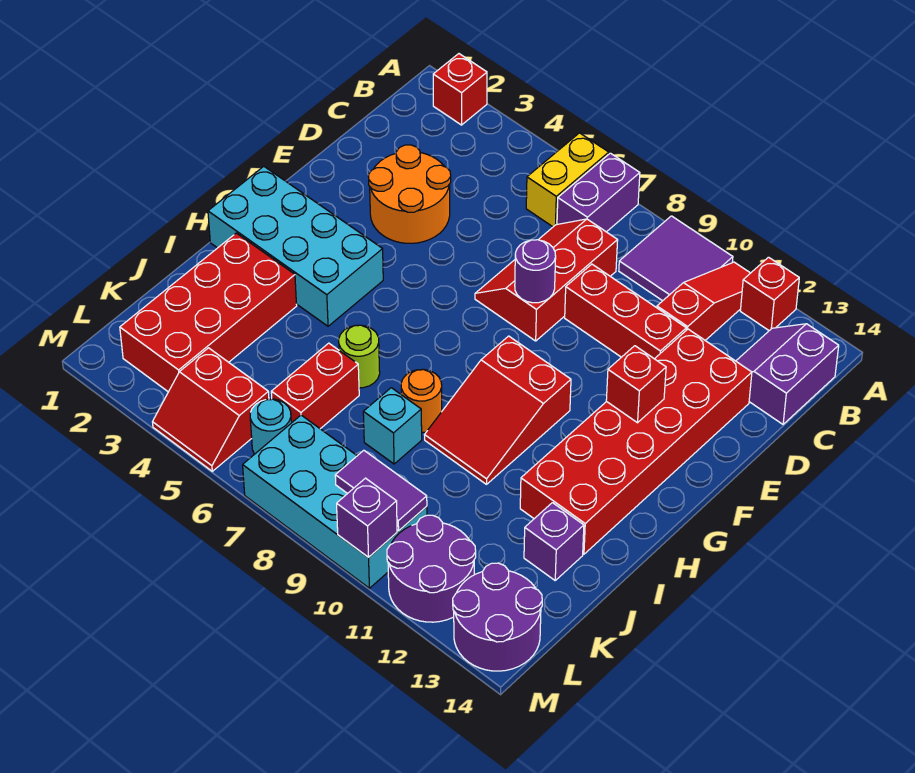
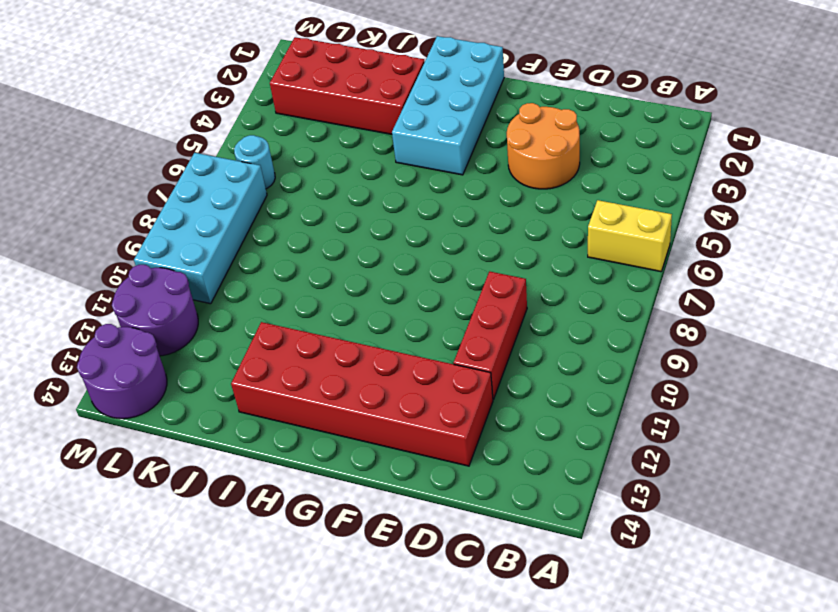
none -> red 1x1 brick [433,54,487,125]
none -> purple 1x2 brick [557,153,640,232]
none -> purple 2x2 tile [619,216,733,301]

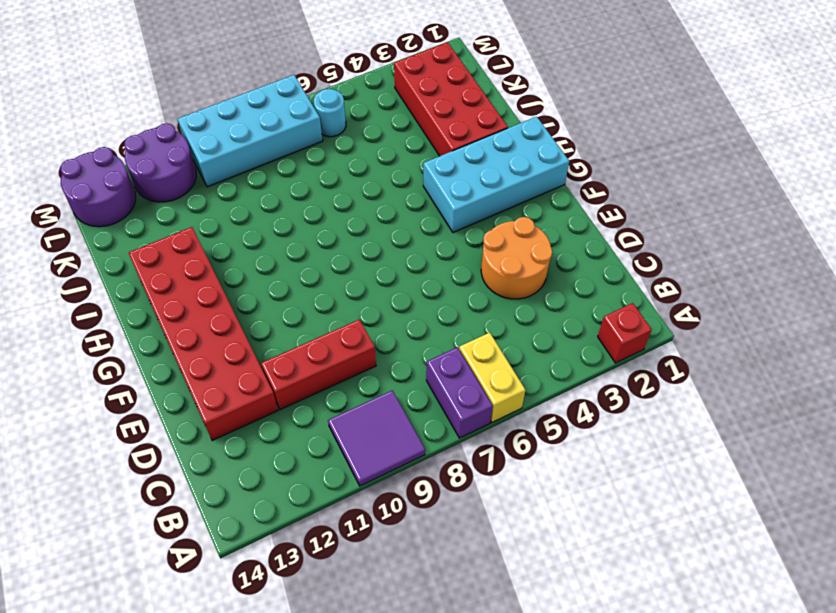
none -> red 1x3 slope [657,262,750,340]
none -> red 1x1 brick [740,257,799,331]
none -> purple 2x2 slope [736,324,839,424]

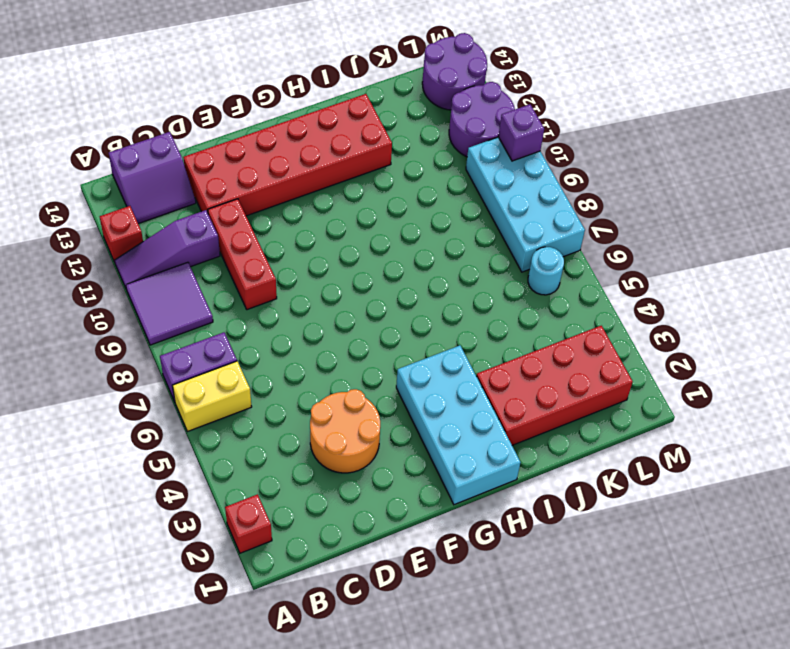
purple 1x3 slope [114,210,220,288] -> red 1x3 slope [657,262,750,340]
none -> red 2x3 slope [475,219,618,341]
none -> red 2x3 slope [425,336,571,484]
none -> lime 1x1 round brick [339,325,380,388]

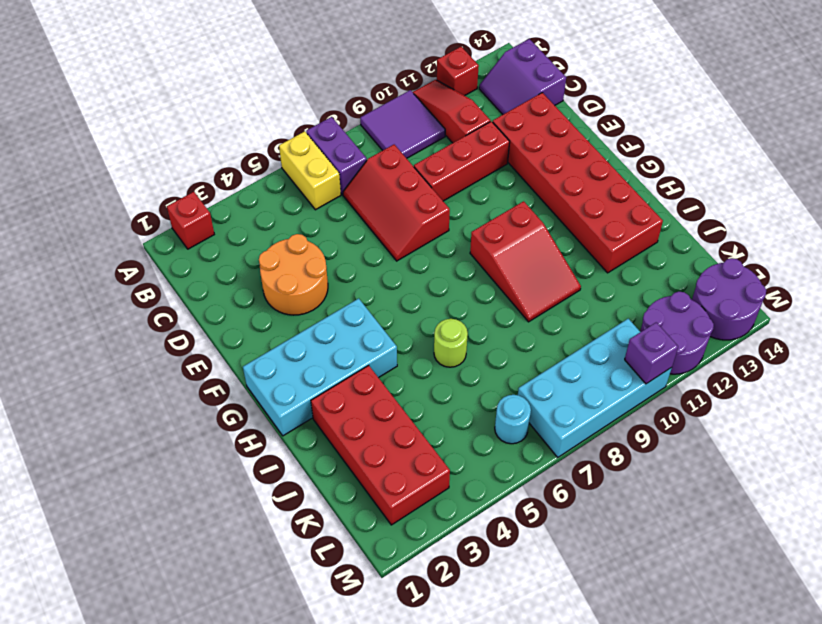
none -> orange 1x1 round brick [401,369,442,432]
none -> red 1x2 brick [271,343,359,429]
none -> cyan 1x1 brick [363,388,422,464]

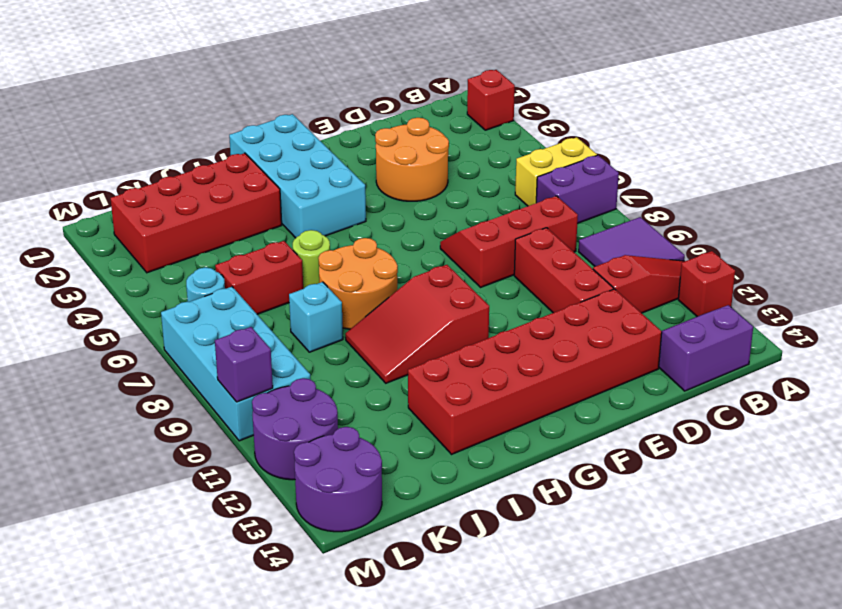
orange 2x2 round brick [318,238,398,329] -> orange 1x1 round brick [401,369,442,432]
none -> purple 1x1 brick [524,503,584,580]
none -> red 2x2 slope [153,348,269,471]
none -> purple 1x1 round brick [515,240,556,303]

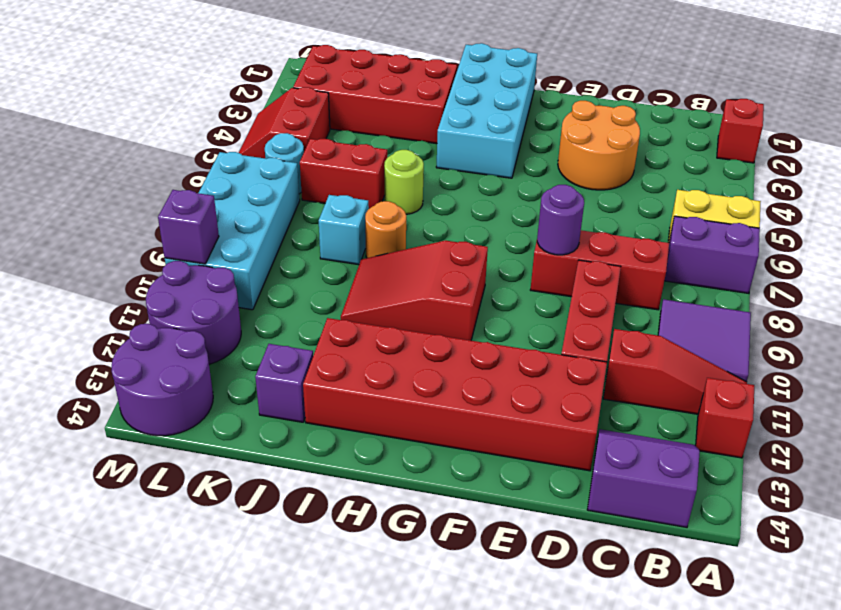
none -> red 1x1 brick [606,346,666,423]
none -> purple 1x2 tile [335,450,427,531]

